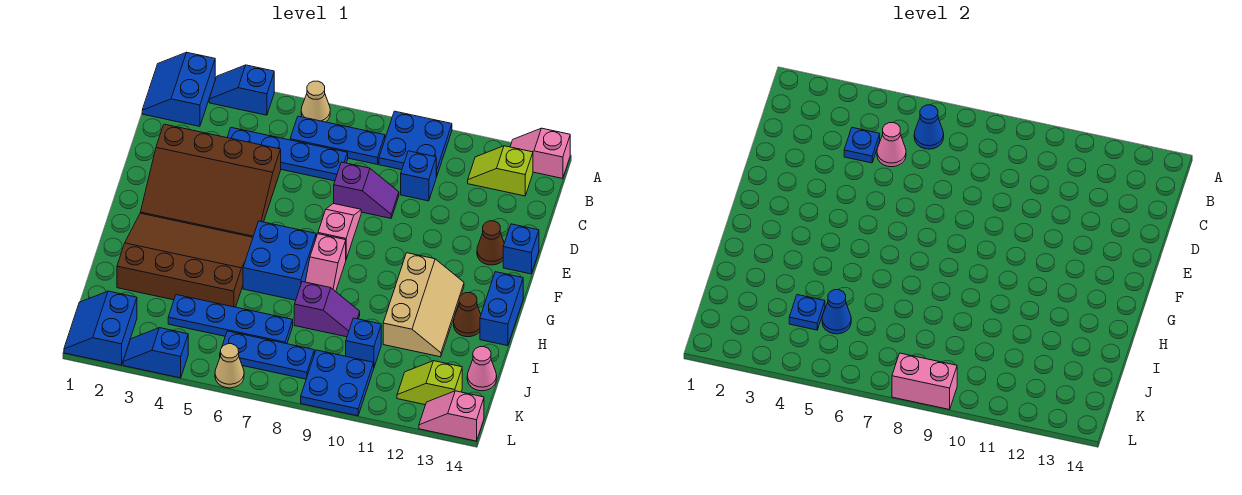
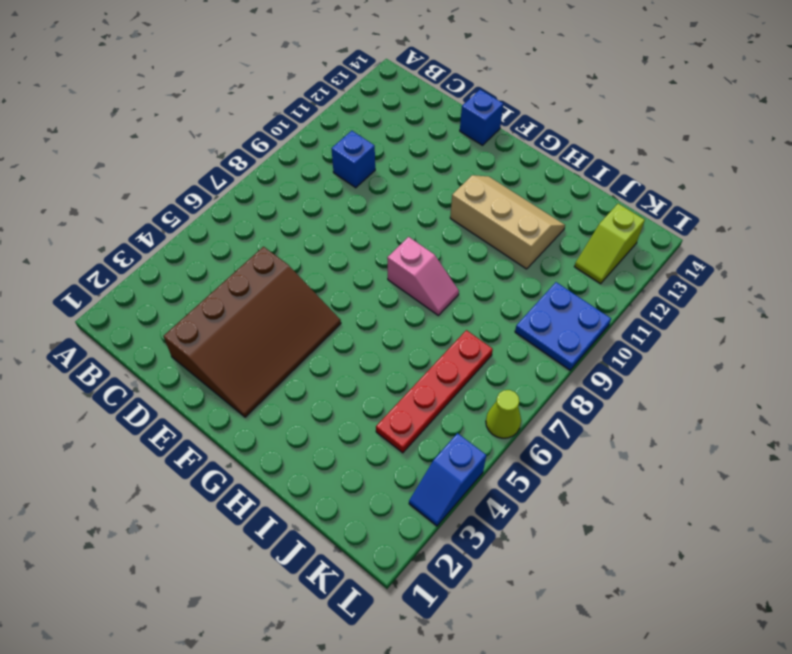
red 1x4 plate [376,330,493,453] -> blue 1x4 plate [168,295,293,344]
lime 1x1 cone [486,390,521,438] -> tan 1x1 cone [215,344,244,388]
none -> blue 2x2 slope [142,52,215,126]
none -> blue 1x2 slope [209,65,274,115]
none -> tan 1x1 cone [301,81,330,122]
none -> blue 2x2 plate [379,111,452,177]

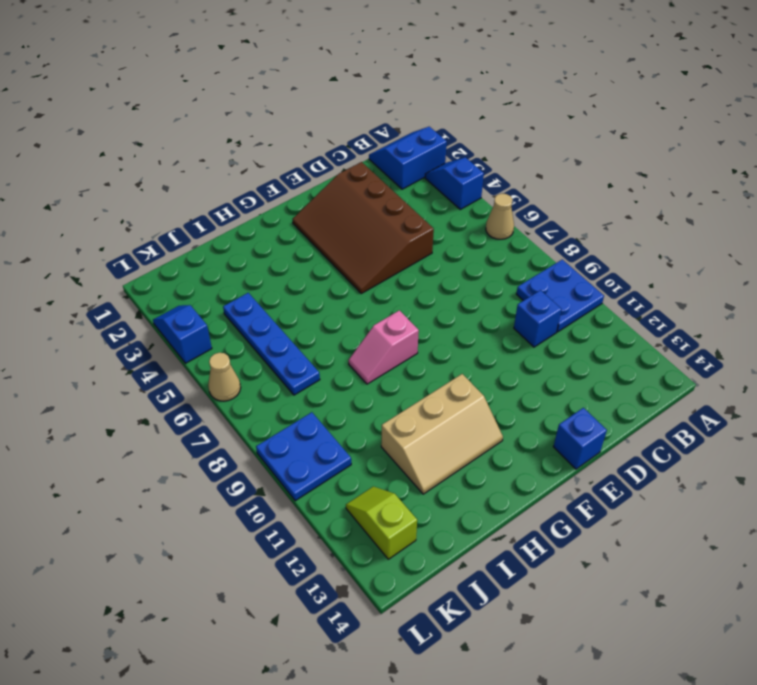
none -> pink 1x2 slope [510,128,570,179]
none -> blue 1x3 plate [290,116,385,164]
none -> lime 1x2 slope [468,146,533,196]
none -> blue 1x4 plate [227,128,348,181]

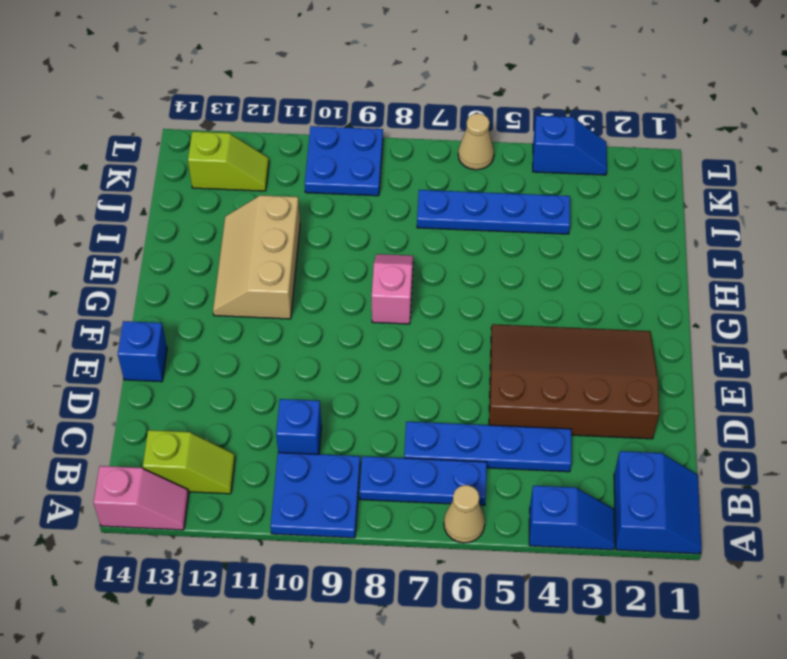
none -> purple 1x2 slope [334,162,399,218]
none -> pink 1x2 slope [318,203,361,259]
none -> brown 1x1 cone [477,221,504,265]
none -> brown 3x4 slope [117,213,253,307]

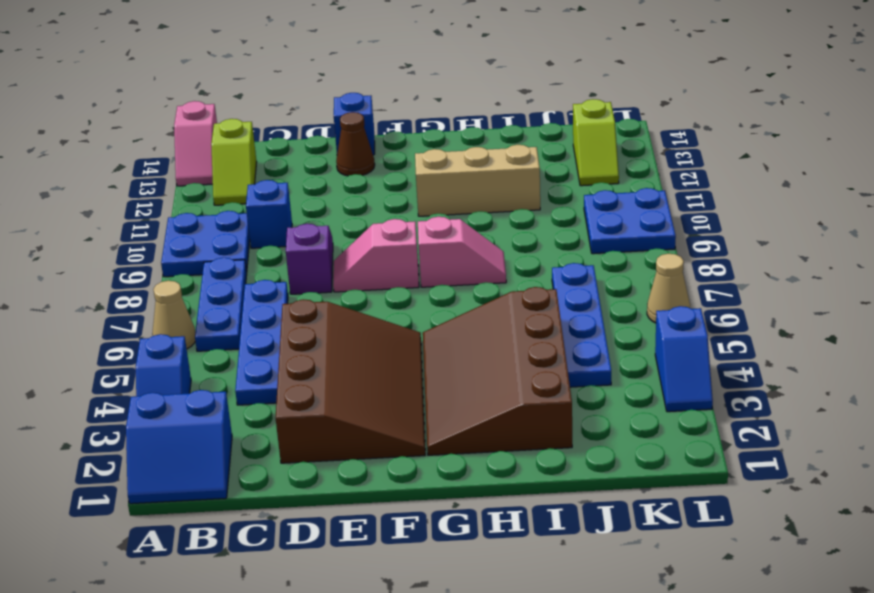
none -> blue 2x2 brick [243,221,316,300]
none -> blue 1x2 brick [480,272,523,346]
none -> brown 1x1 cone [454,293,481,337]
none -> purple 1x2 slope [294,282,360,337]

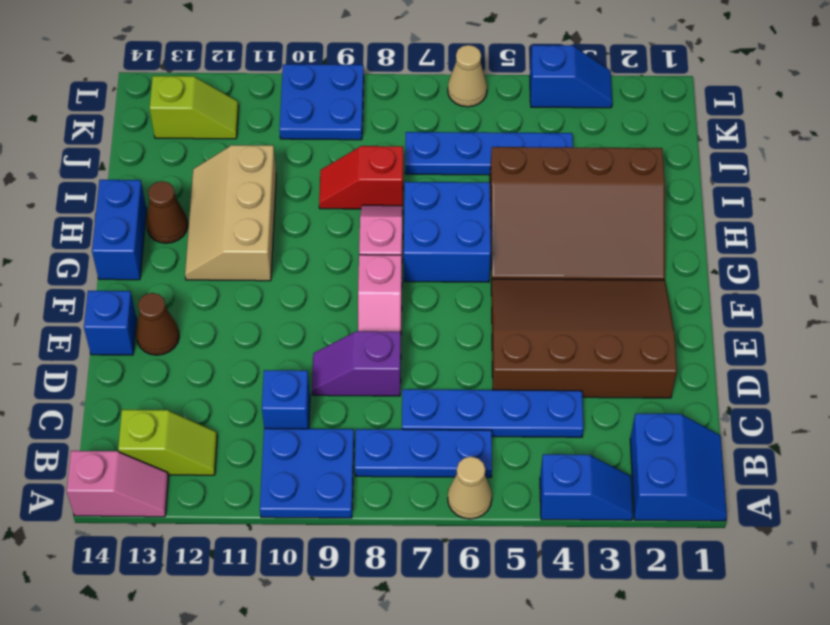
red 1x2 slope [319,146,403,209] -> purple 1x2 slope [294,282,360,337]
none -> blue 1x1 brick [346,318,381,367]
none -> pink 1x1 cone [467,347,497,391]
none -> blue 2x2 slope [64,291,137,365]
none -> blue 1x3 plate [220,331,314,379]

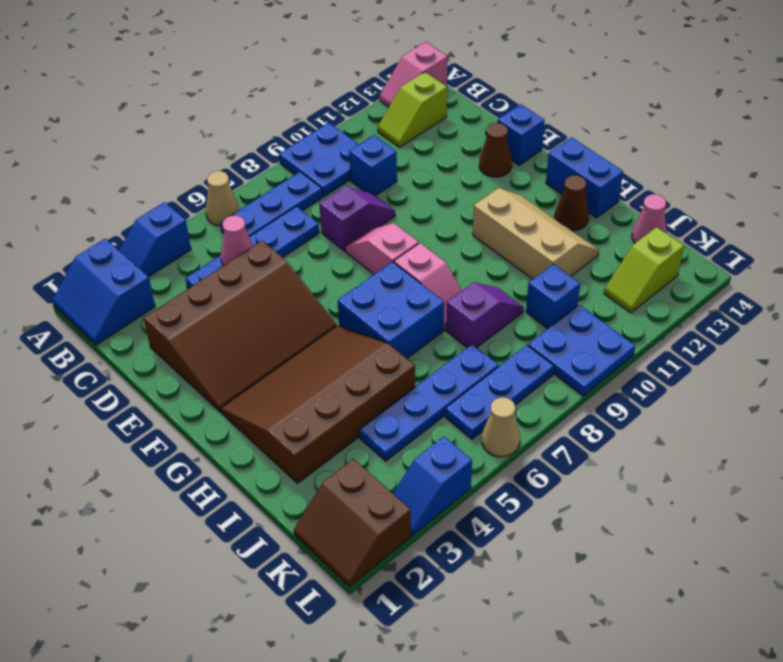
brown 2x2 slope [294,459,411,587] -> blue 2x2 slope [64,291,137,365]
none -> pink 1x2 slope [419,391,484,441]
none -> blue 1x1 cone [914,105,944,149]
none -> blue 1x1 plate [844,128,880,163]
none -> blue 1x1 plate [789,295,825,330]

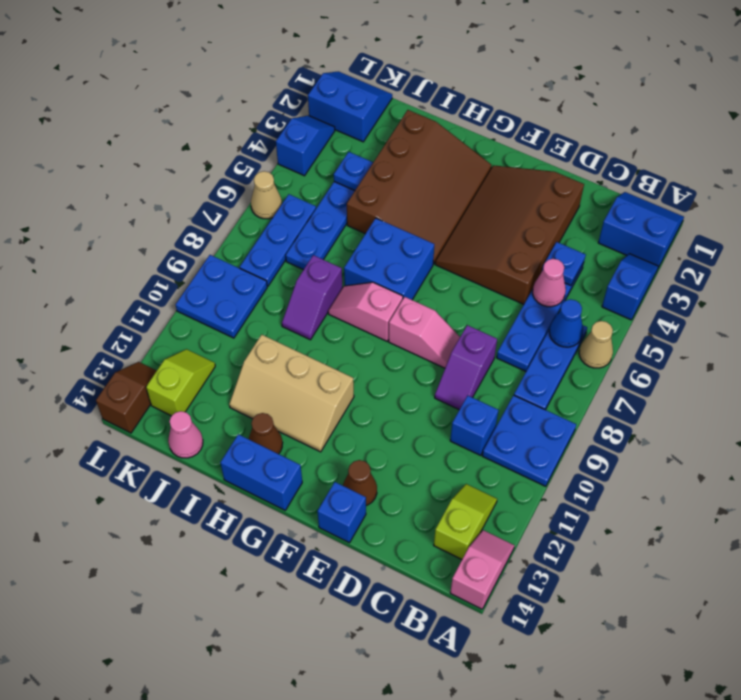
brown 1x2 slope [96,362,157,433] -> pink 1x2 slope [419,391,484,441]
none -> blue 1x1 brick [346,318,381,367]
none -> blue 1x1 cone [822,290,851,334]
none -> pink 1x2 brick [892,353,957,410]

